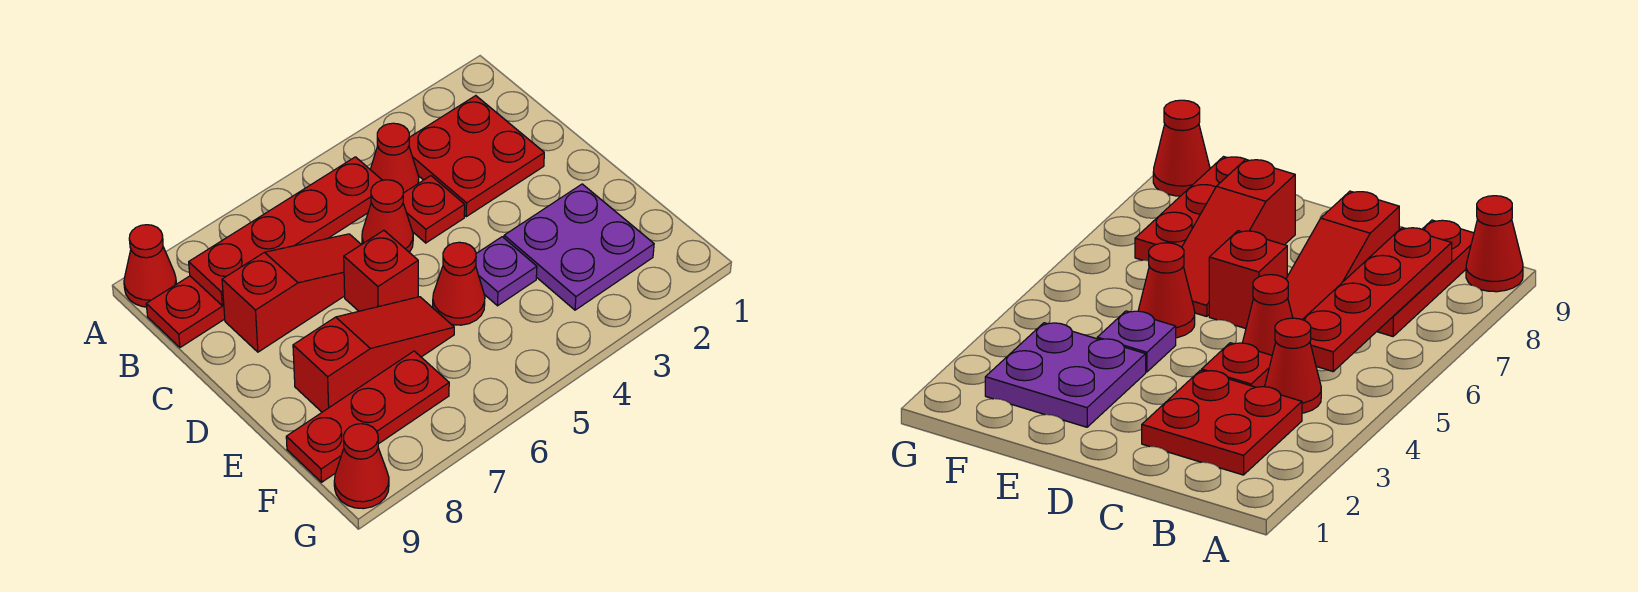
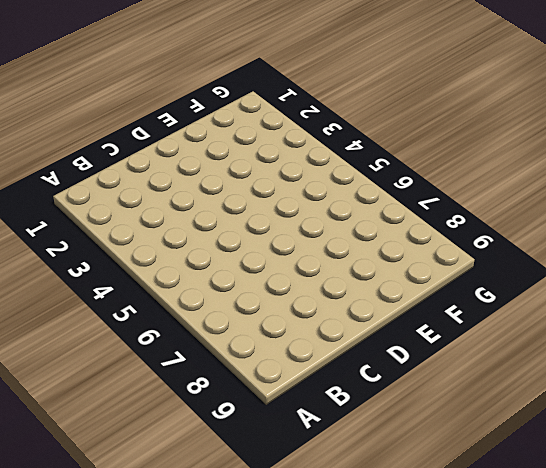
none -> red 1x1 cone [124,225,176,307]
none -> red 2x2 plate [409,96,544,217]
none -> red 1x1 cone [370,123,419,193]

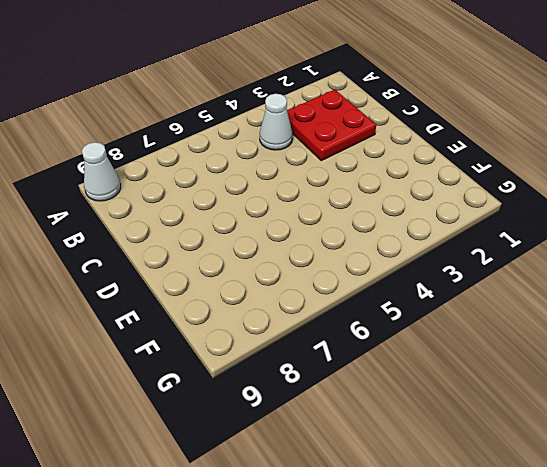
white 1x1 cone [82,142,121,201] -> red 1x1 cone [124,225,176,307]
white 1x1 cone [260,94,293,150] -> red 1x1 cone [370,123,419,193]
none -> red 1x3 plate [146,276,225,347]
none -> red 1x1 plate [403,176,465,243]
none -> red 1x1 cone [362,180,413,253]

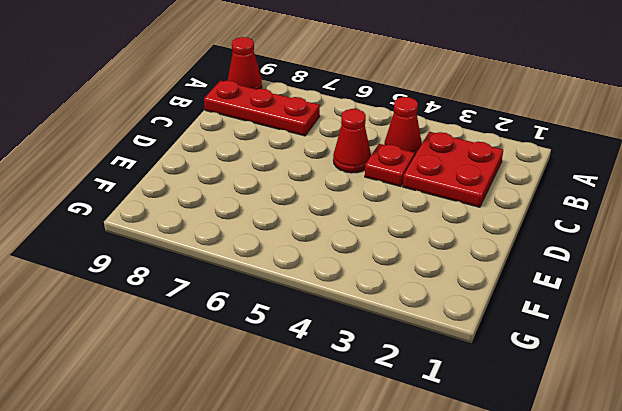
none -> red 1x3 slope [222,234,361,352]
none -> red 1x1 brick [344,230,418,311]
none -> purple 2x2 plate [504,184,654,310]

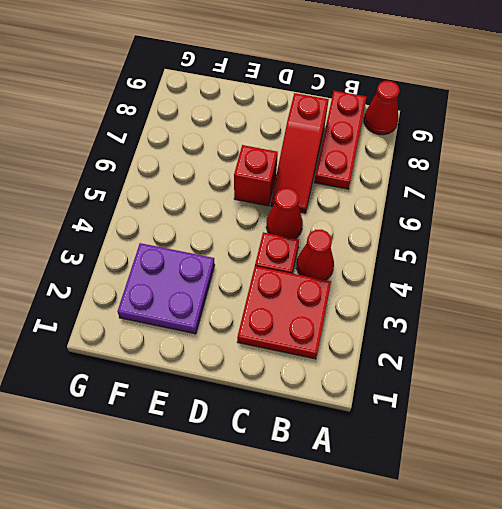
none -> purple 1x1 plate [476,237,537,306]
none -> red 1x1 cone [433,242,485,325]
none -> red 1x3 slope [293,297,454,412]

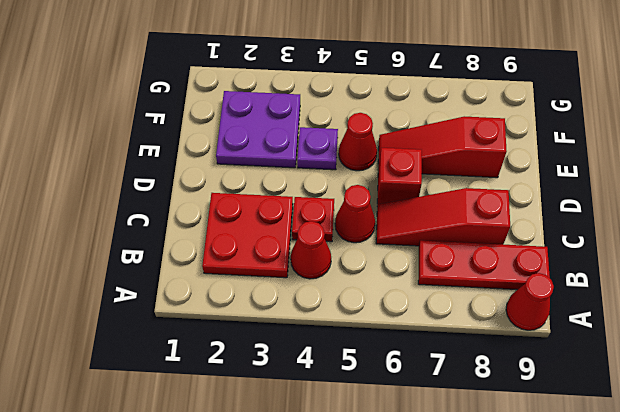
none -> red 1x3 plate [286,351,449,482]
none -> red 1x1 cone [334,424,389,509]
none -> red 1x4 plate [189,157,382,306]

